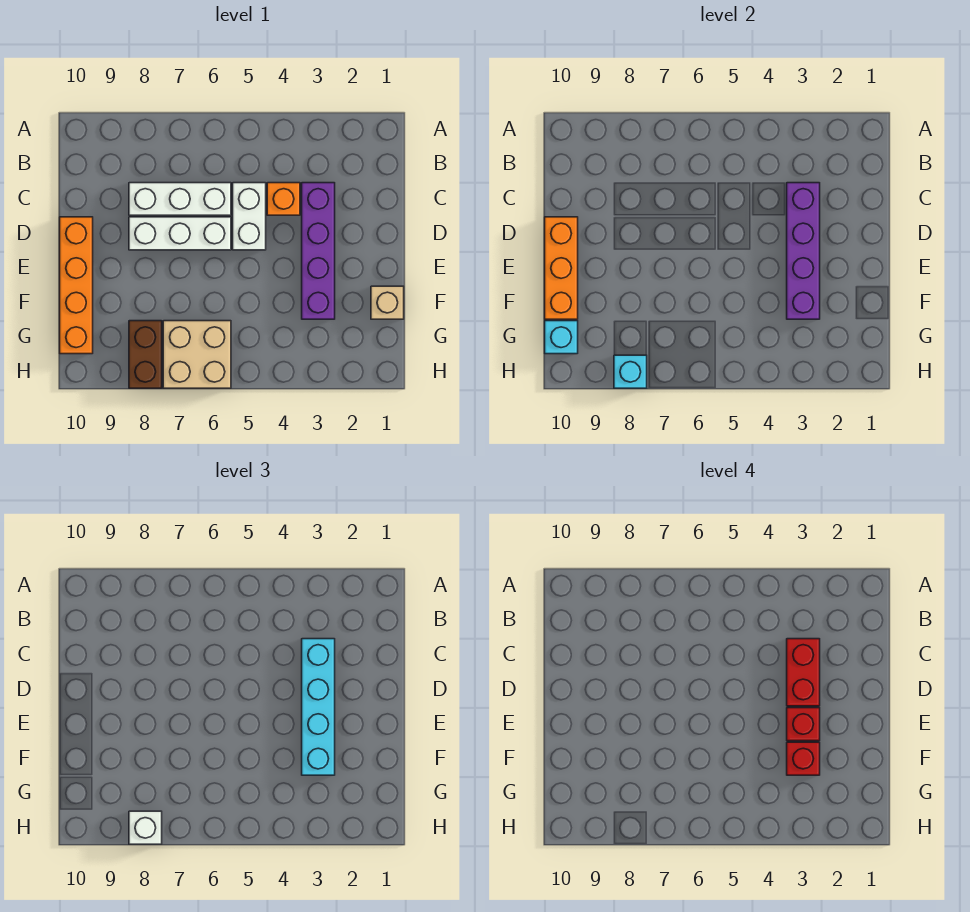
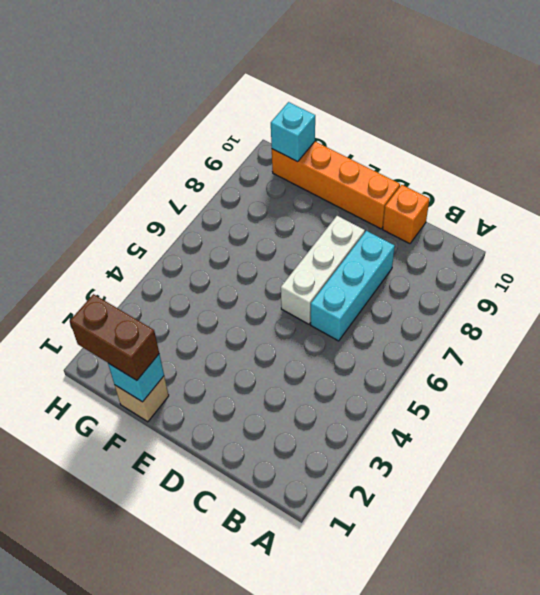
cyan 1x3 brick [310,231,395,341] -> white 1x3 brick [129,183,231,215]
orange 1x1 brick [383,185,429,244] -> orange 1x1 brick moved to [267,183,300,215]
cyan 1x1 brick [108,354,164,402] -> cyan 1x1 brick moved to [614,355,647,388]
brown 1x2 brick [70,294,159,380] -> brown 1x2 brick moved to [129,321,162,388]
none -> purple 1x4 brick [302,183,335,319]
none -> white 1x2 brick [233,183,266,250]
none -> tan 2x2 brick [163,321,231,388]

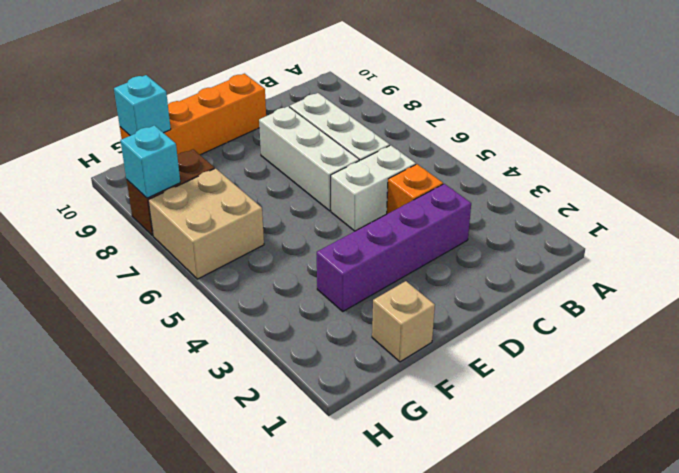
none -> purple 1x4 brick [787,183,820,319]
none -> orange 1x3 brick [545,217,578,319]
none -> cyan 1x4 brick [302,639,335,775]

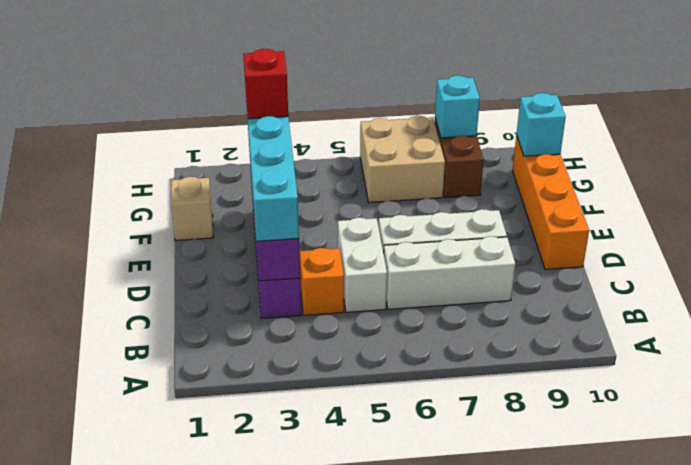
none -> orange 1x3 brick [545,217,578,319]
none -> white 1x1 brick [129,811,162,844]
none -> red 1x2 brick [787,639,820,706]

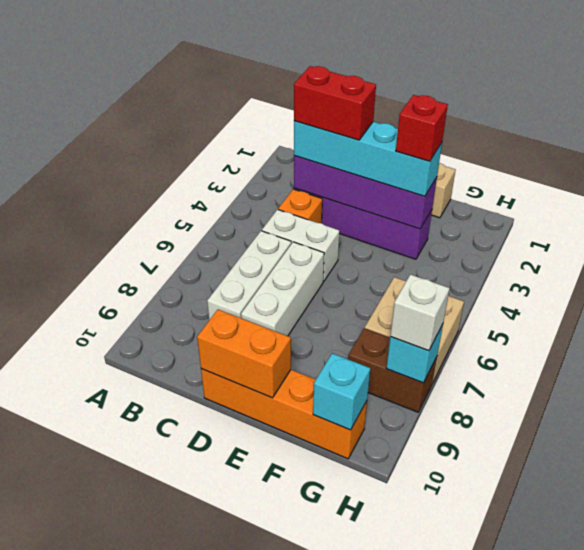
orange 1x2 brick [197,309,291,398] -> orange 1x3 brick [545,217,578,319]
none -> red 1x1 brick [787,708,820,741]

